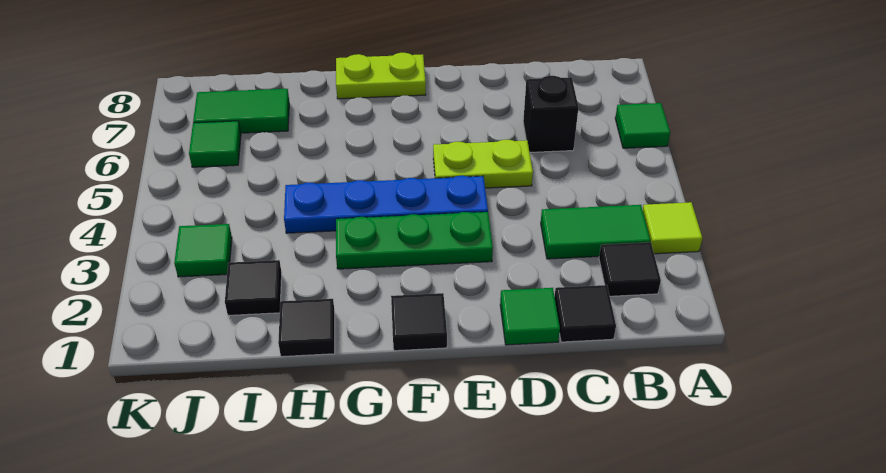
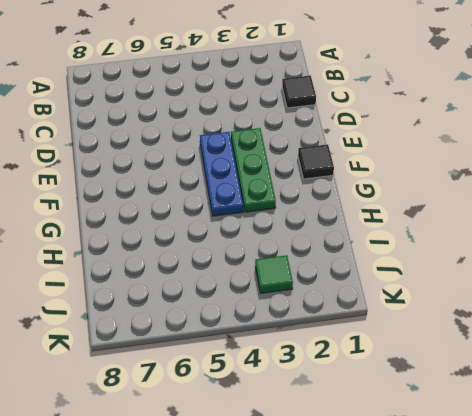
blue 1x3 plate [200,132,243,216] -> blue 1x4 plate [284,176,488,233]
none -> lime 1x1 tile [643,202,702,254]
none -> green 1x1 tile [615,103,670,148]
none -> black 1x1 tile [599,242,661,296]

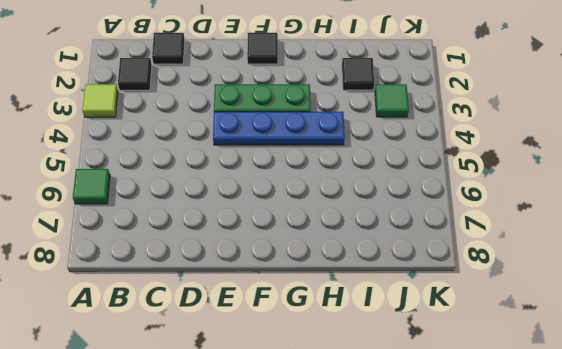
none -> green 1x2 tile [541,205,650,259]
none -> black 1x1 brick [523,76,578,152]
none -> green 1x1 tile [500,288,560,345]

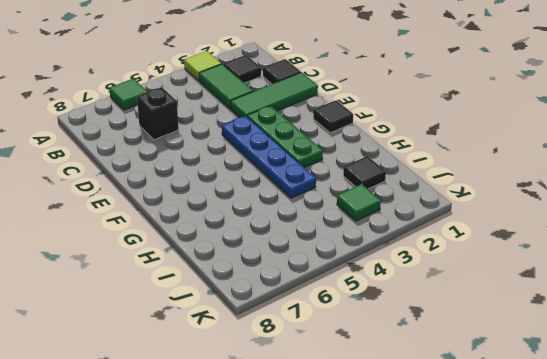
green 1x3 tile [231,72,318,117] -> green 1x1 tile [500,288,560,345]
none -> lime 1x2 plate [433,140,533,188]
none -> lime 1x2 plate [336,53,426,99]
none -> black 1x1 tile [278,299,335,357]

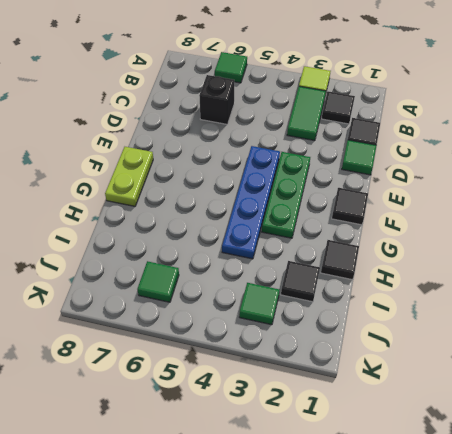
none -> lime 1x2 plate [433,140,533,188]
none -> green 1x2 tile [193,89,289,133]

